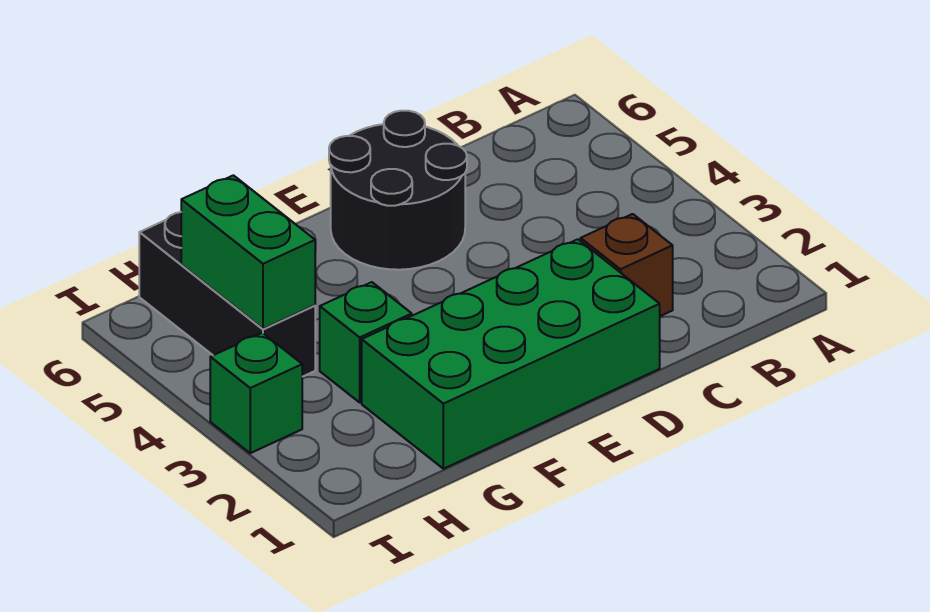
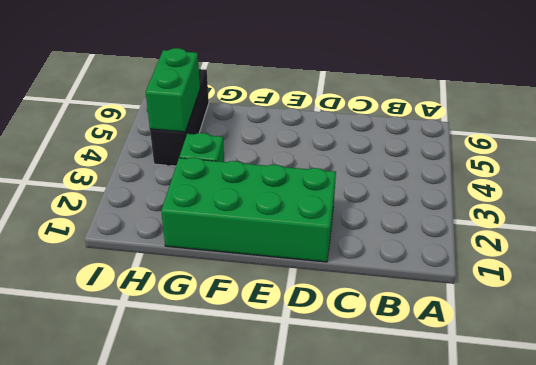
none -> brown 1x1 brick [581,214,673,316]
none -> black 2x2 round brick [329,111,467,270]

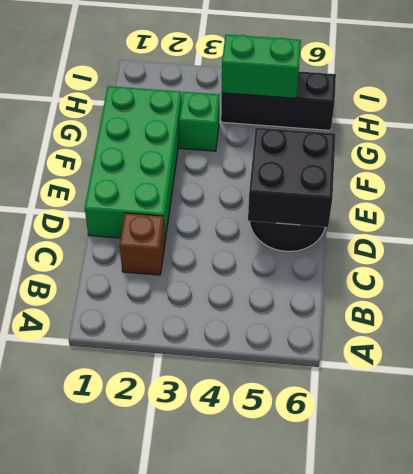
black 2x2 brick [248,127,336,227] -> none
none -> green 1x1 brick [210,333,302,453]

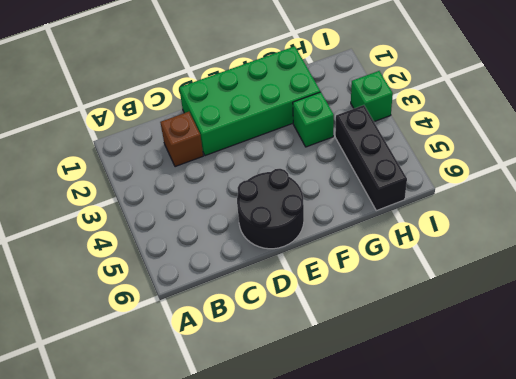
none -> green 1x2 brick [181,175,315,329]

